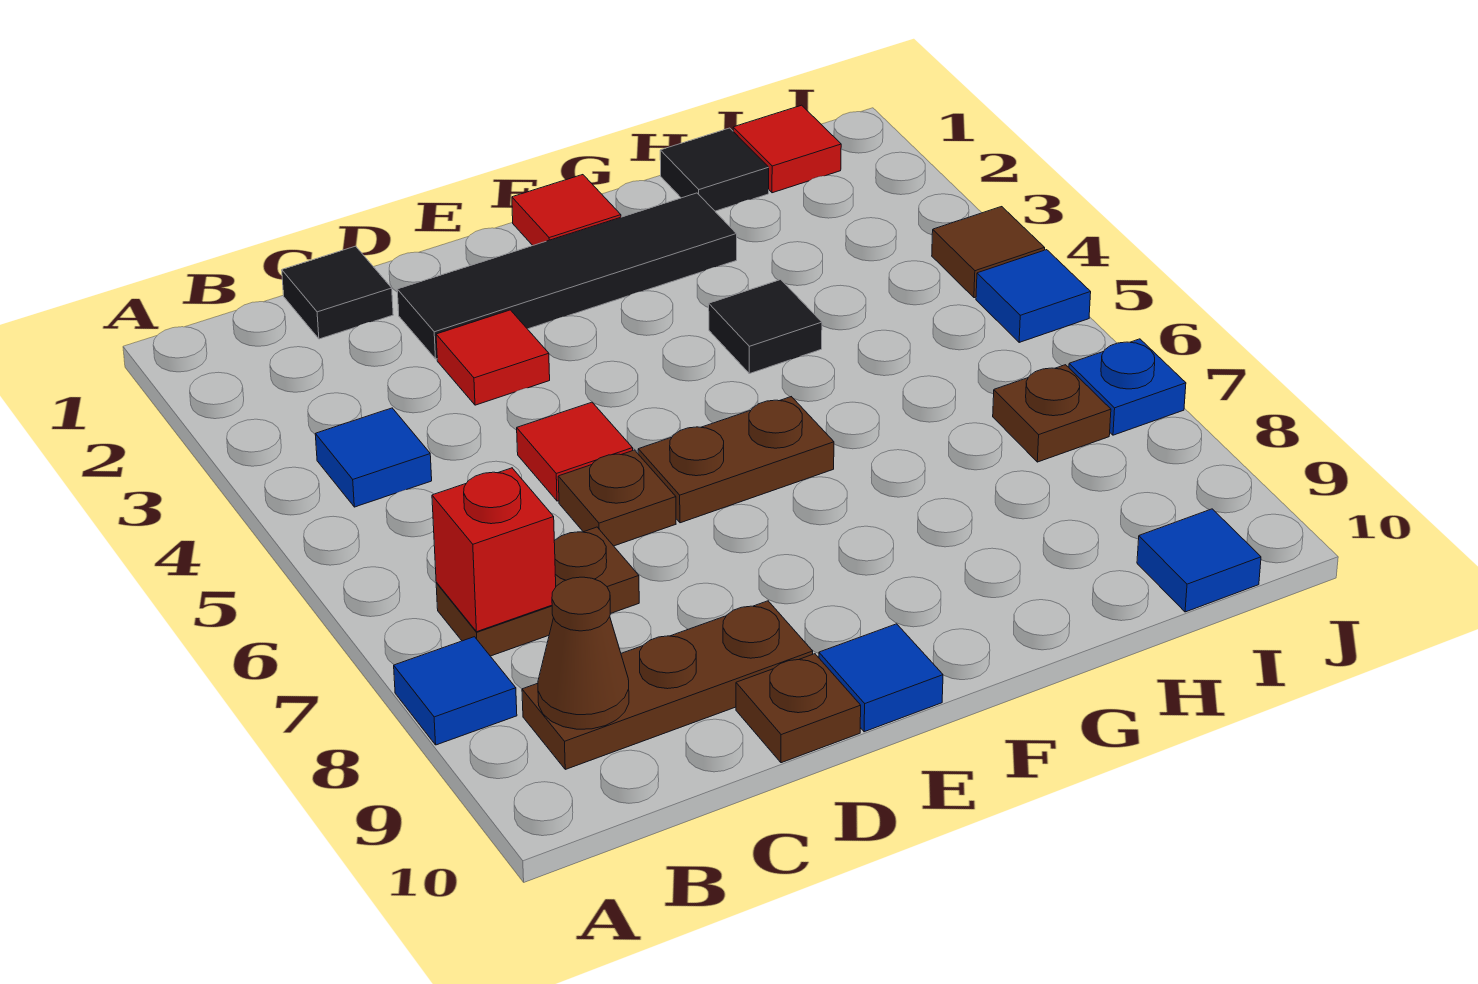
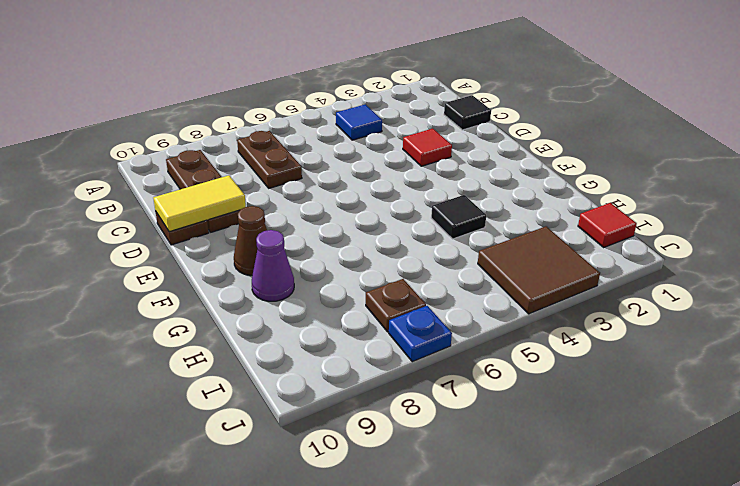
yellow 1x2 tile [153,175,246,232] -> none
brown 1x1 cone [234,206,267,275] -> brown 1x1 cone moved to [538,577,629,729]
purple 1x1 cone [252,230,294,301] -> none
brown 2x2 tile [478,226,600,314] -> brown 1x1 tile [932,207,1045,298]
none -> blue 1x1 tile [394,637,517,745]
none -> black 1x4 tile [397,193,737,359]
none -> red 1x1 tile [517,402,633,501]

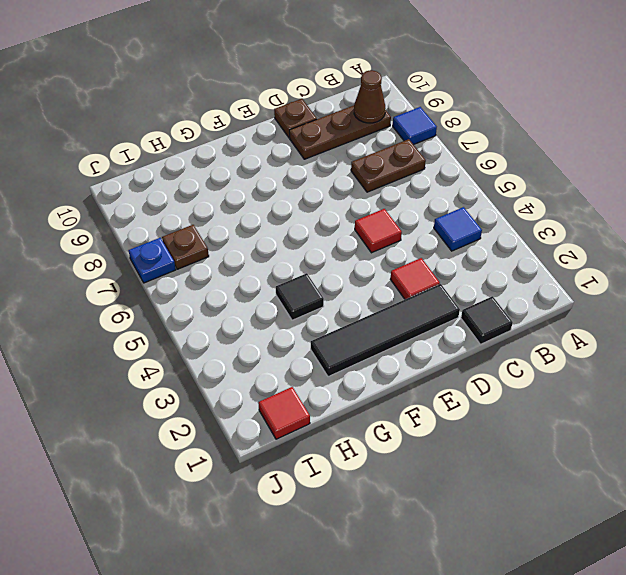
none -> brown 1x1 plate [558,450,676,546]
none -> brown 1x2 plate [638,397,834,523]
none -> blue 1x1 tile [819,624,943,732]

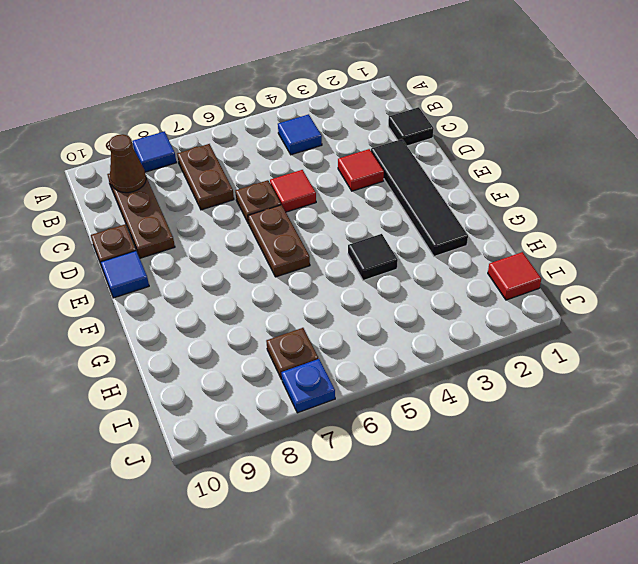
none -> red 1x1 tile [512,175,621,245]
none -> black 1x1 tile [660,128,769,211]
none -> blue 1x1 tile [1137,509,1261,612]

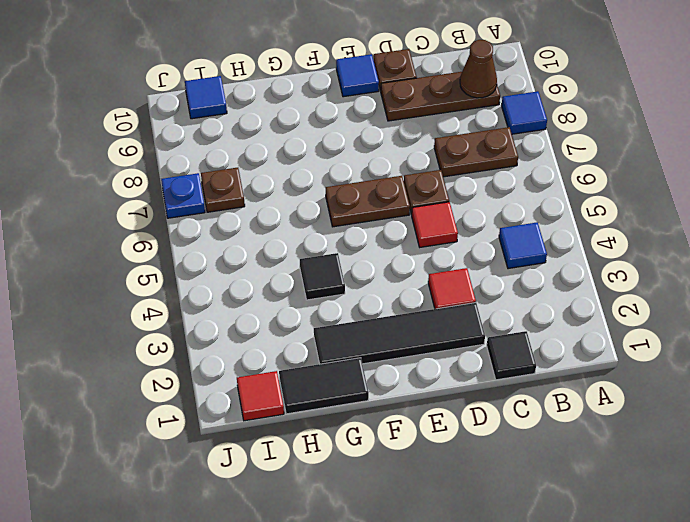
black 1x2 tile [279,358,369,414] -> black 1x1 tile [660,128,769,211]
none -> red 1x1 tile [512,175,621,245]
none -> brown 1x1 tile [932,207,1045,298]
none -> blue 1x1 tile [976,250,1091,342]

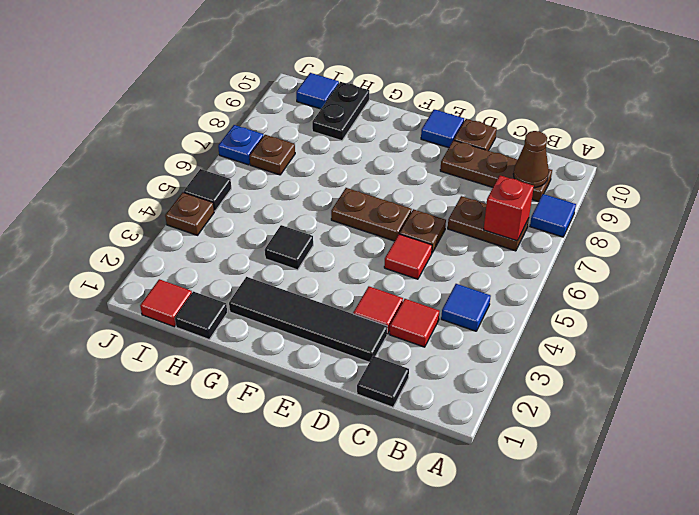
red 1x1 tile [390,299,440,347] -> red 1x1 tile moved to [512,175,621,245]
black 1x2 plate [312,82,369,141] -> none
brown 1x1 plate [165,192,214,235] -> brown 1x1 tile [932,207,1045,298]
black 1x1 tile [184,169,231,211] -> blue 1x1 tile [976,250,1091,342]

